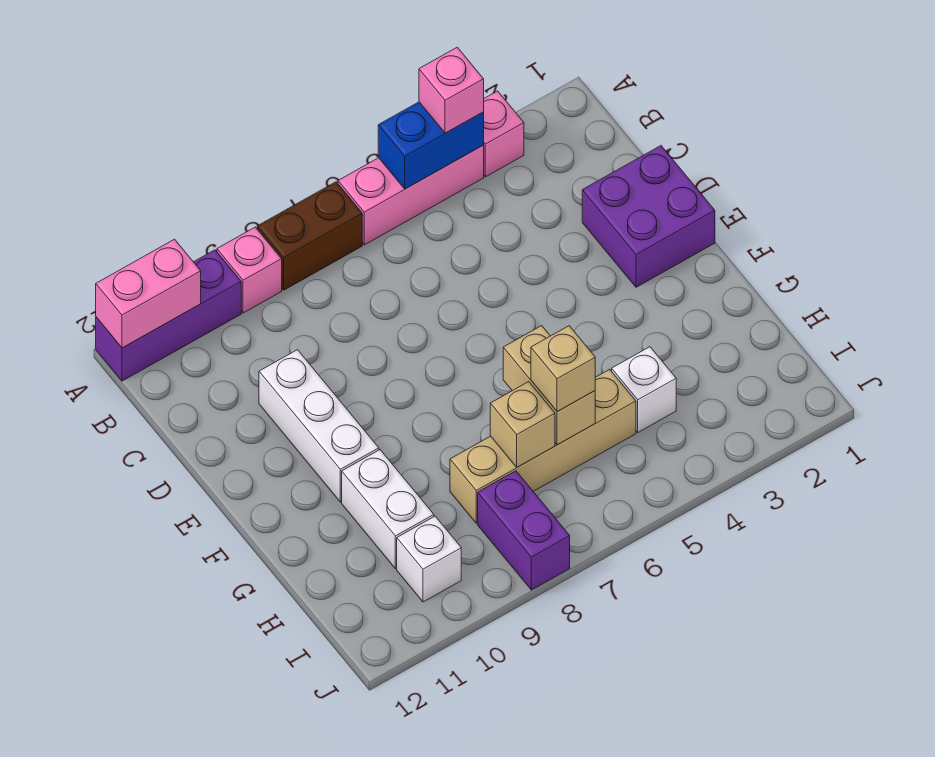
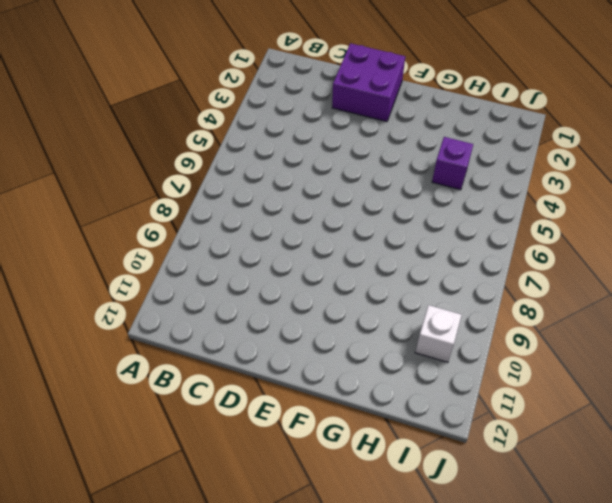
purple 1x1 brick [432,137,473,190] -> white 1x1 brick [612,347,676,432]
none -> pink 1x1 brick [484,91,524,177]
none -> pink 1x3 brick [338,145,484,245]
none -> brown 1x2 brick [257,182,362,290]

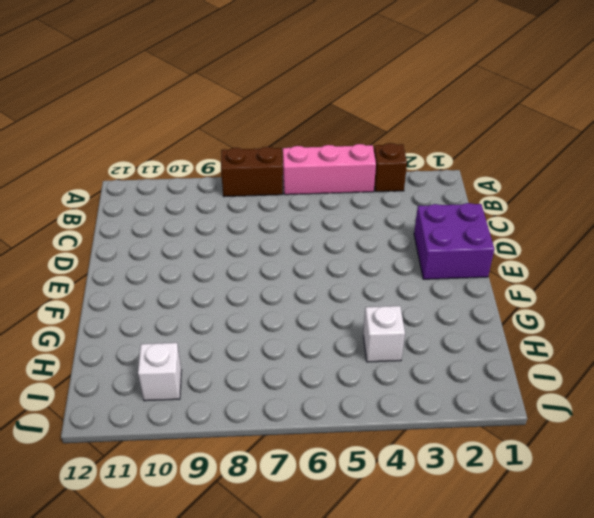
brown 1x1 brick [374,143,407,192] -> pink 1x1 brick [484,91,524,177]
none -> pink 1x1 brick [217,227,282,313]
none -> purple 1x3 brick [96,250,241,381]
none -> white 1x3 brick [259,350,379,502]

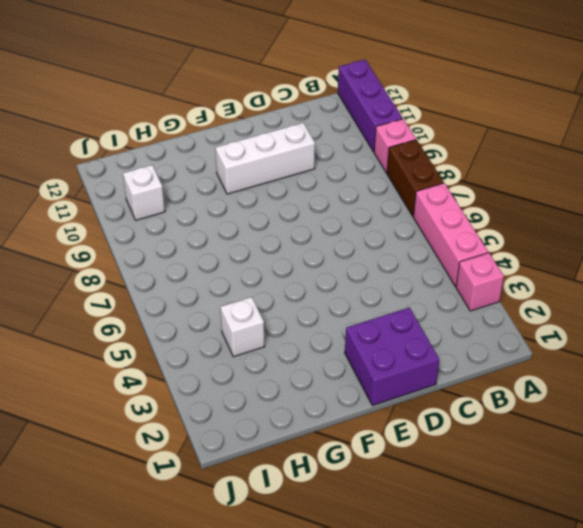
none -> white 1x2 brick [342,450,434,569]
none -> tan 1x4 brick [450,369,636,523]
none -> purple 1x2 brick [478,471,570,590]

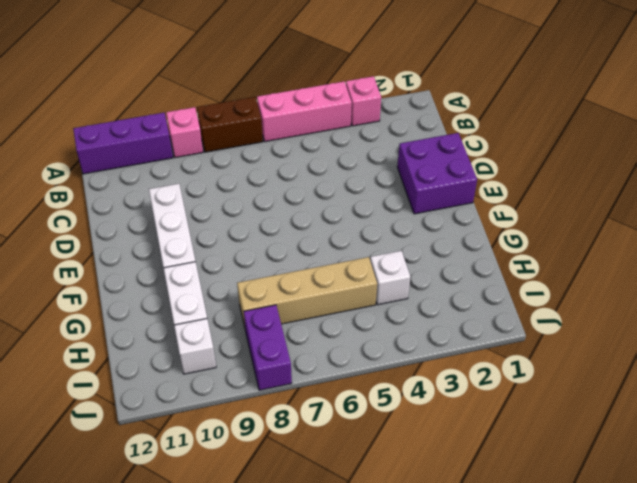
none -> blue 1x2 brick [378,102,484,189]
none -> pink 1x2 brick [96,239,201,348]
none -> tan 1x2 brick [503,326,595,445]

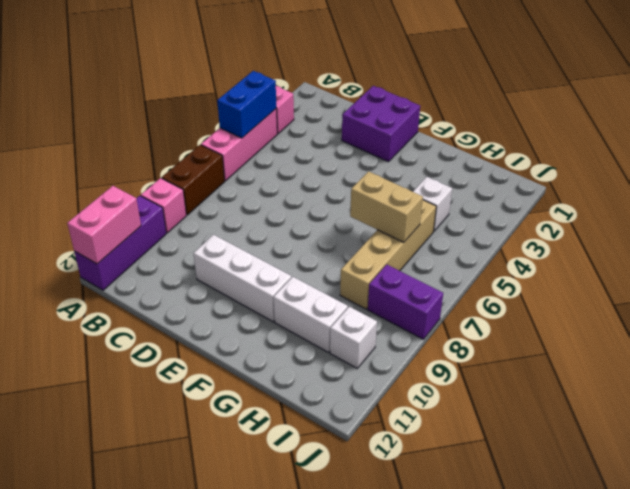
none -> tan 1x1 brick [490,382,555,467]
none -> pink 1x1 brick [419,47,484,133]
none -> tan 1x1 brick [531,326,595,412]

